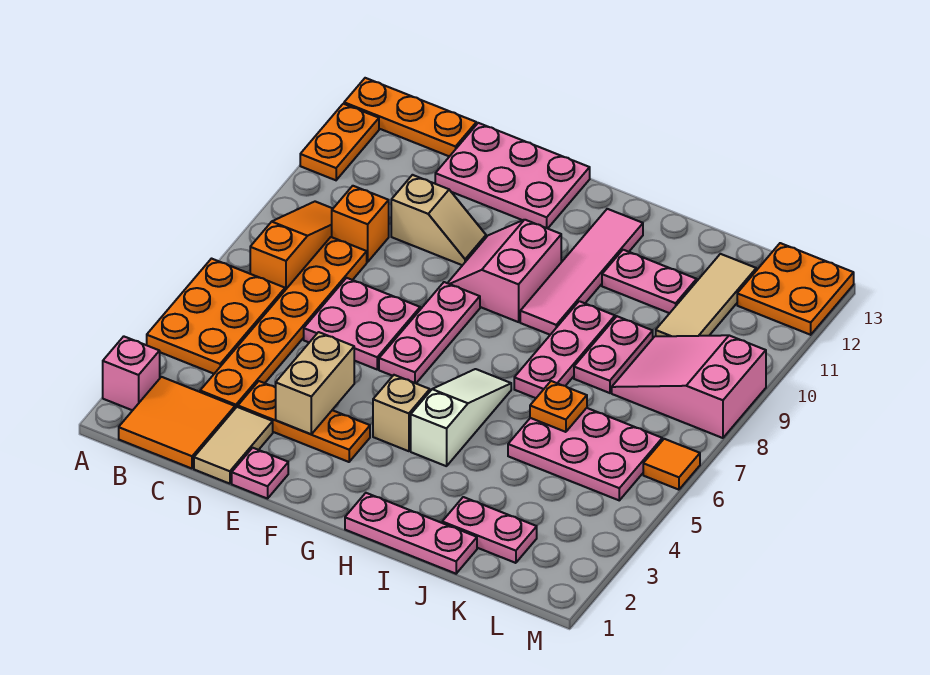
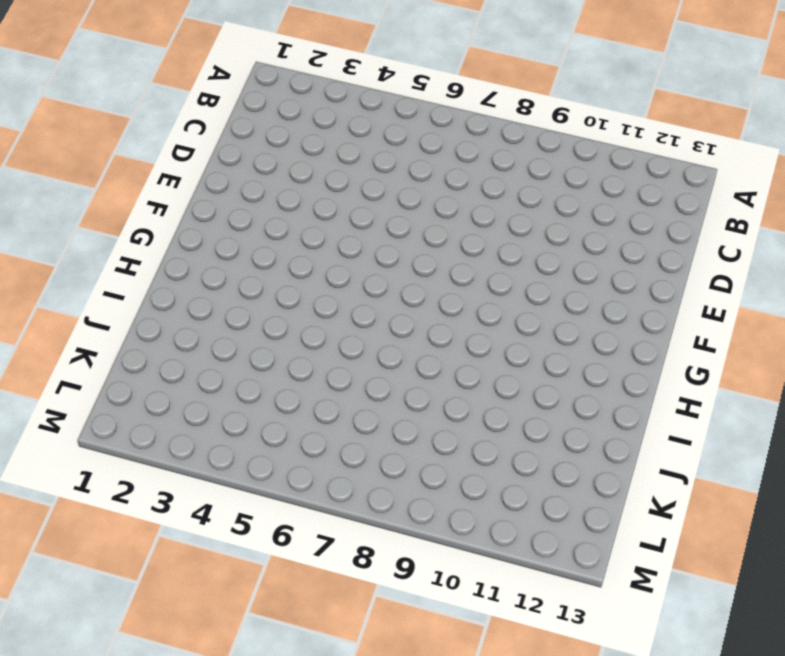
none -> pink 1x1 brick [103,336,160,410]
none -> orange 2x3 plate [147,259,285,374]
none -> orange 1x2 plate [300,104,379,180]
none -> orange 1x3 plate [344,78,476,156]

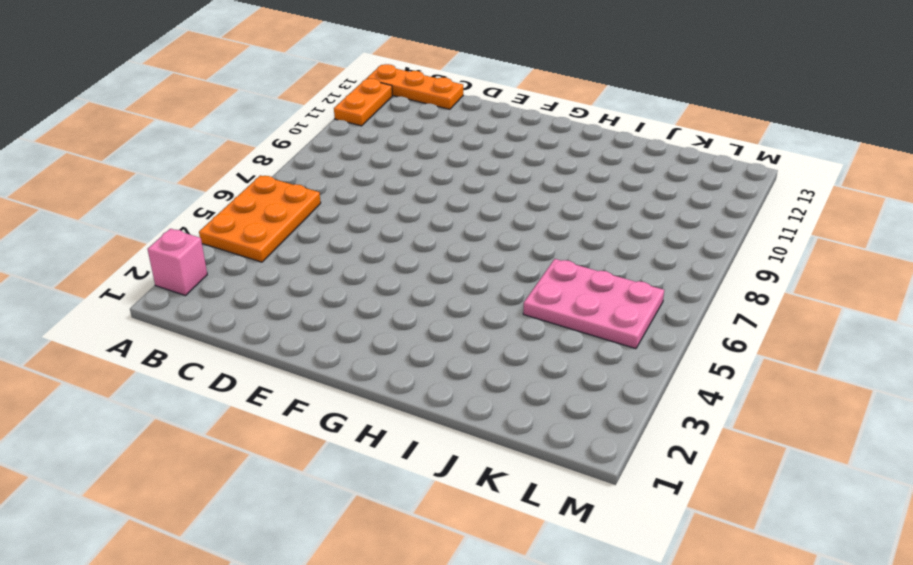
none -> orange 2x2 tile [119,377,235,468]
none -> orange 1x3 slope [250,202,333,290]
none -> orange 1x6 plate [200,237,367,408]
none -> orange 1x1 brick [332,186,389,262]

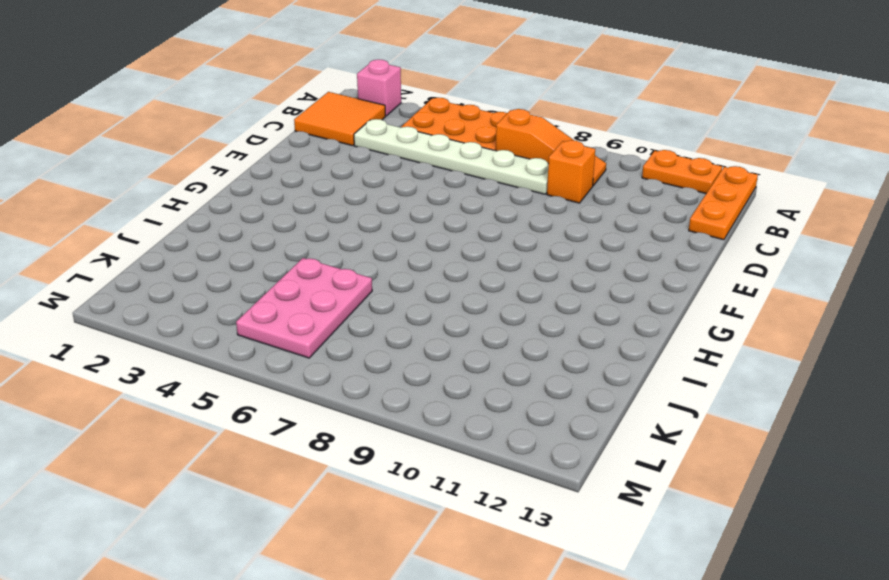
white 1x6 plate [354,119,548,194] -> orange 1x6 plate [200,237,367,408]
none -> tan 1x2 tile [194,407,273,484]
none -> orange 1x3 plate [238,381,370,462]
none -> pink 2x2 plate [304,278,420,369]
none -> tan 1x2 slope [391,175,486,265]

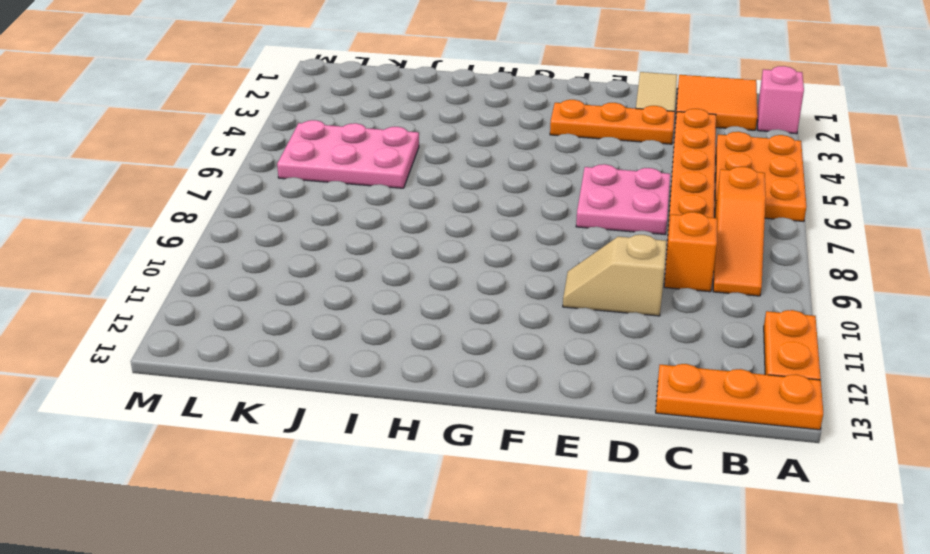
none -> pink 2x3 plate [435,123,590,229]
none -> pink 1x1 plate [232,448,288,499]
none -> pink 1x3 plate [379,282,480,383]
none -> pink 2x2 slope [448,220,561,322]

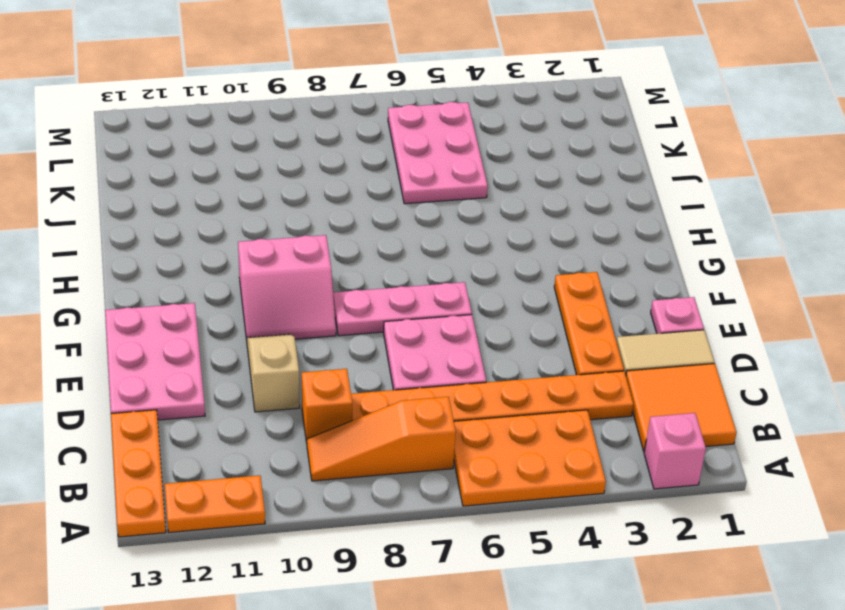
none -> tan 1x1 brick [373,375,430,451]
none -> pink 1x3 plate [345,493,477,574]
none -> white 1x3 slope [411,369,511,466]
none -> pink 1x4 tile [520,209,643,335]

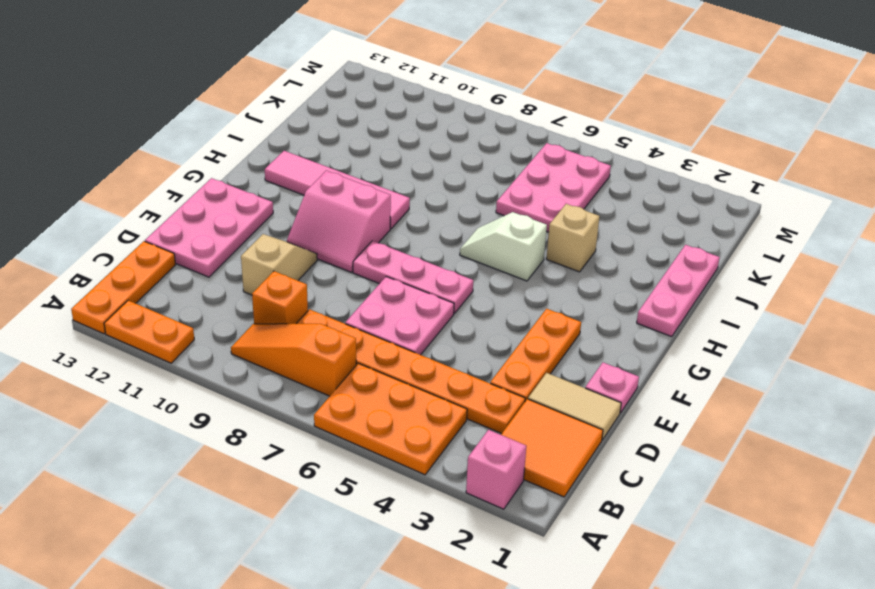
white 1x2 slope [460,212,547,281] -> white 1x3 slope [411,369,511,466]
tan 1x1 brick [546,204,600,272] -> tan 1x1 brick moved to [373,375,430,451]
none -> pink 1x3 plate [514,301,615,398]
none -> pink 1x2 plate [602,250,697,313]
none -> pink 1x2 plate [442,497,537,563]
none -> pink 1x2 plate [574,316,653,393]

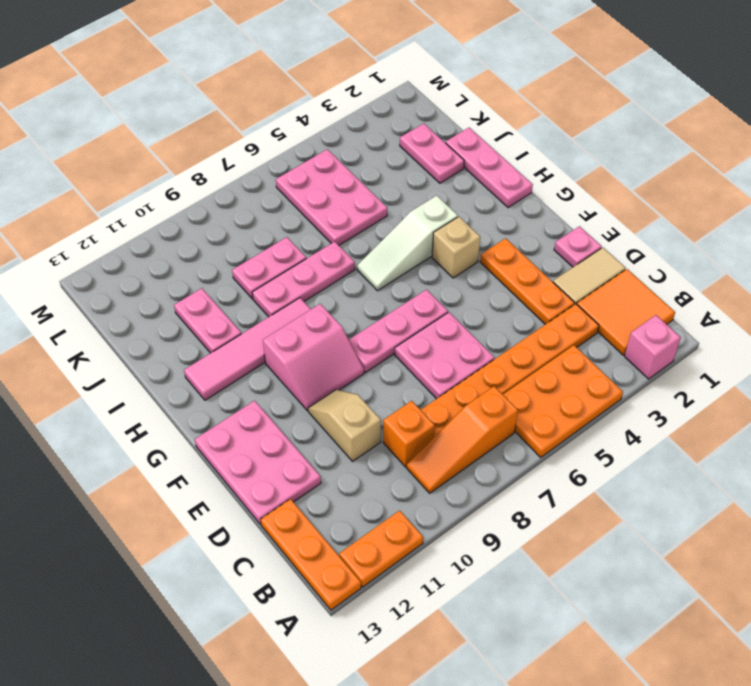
none -> pink 2x3 slope [612,335,766,438]
none -> tan 1x3 tile [656,254,756,336]
none -> orange 2x2 plate [737,243,854,335]
none -> orange 1x1 tile [643,439,700,490]

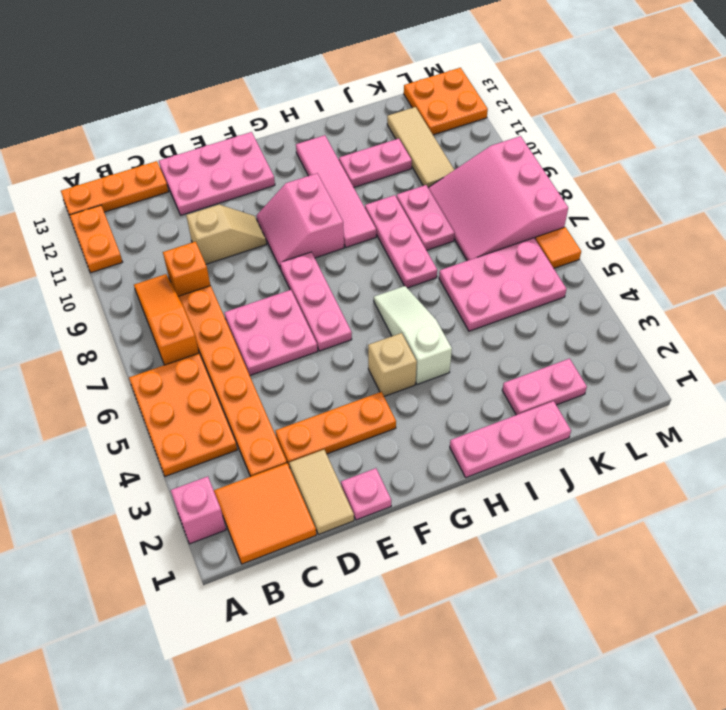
pink 3x3 slope [428,136,568,261] -> pink 2x3 slope [612,335,766,438]
none -> tan 1x2 brick [275,332,354,434]
none -> orange 1x1 plate [530,381,587,432]

